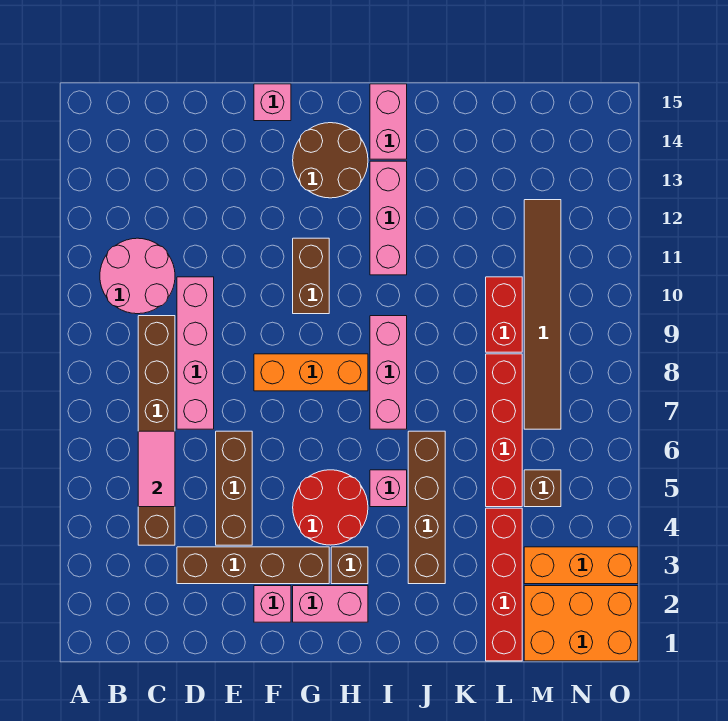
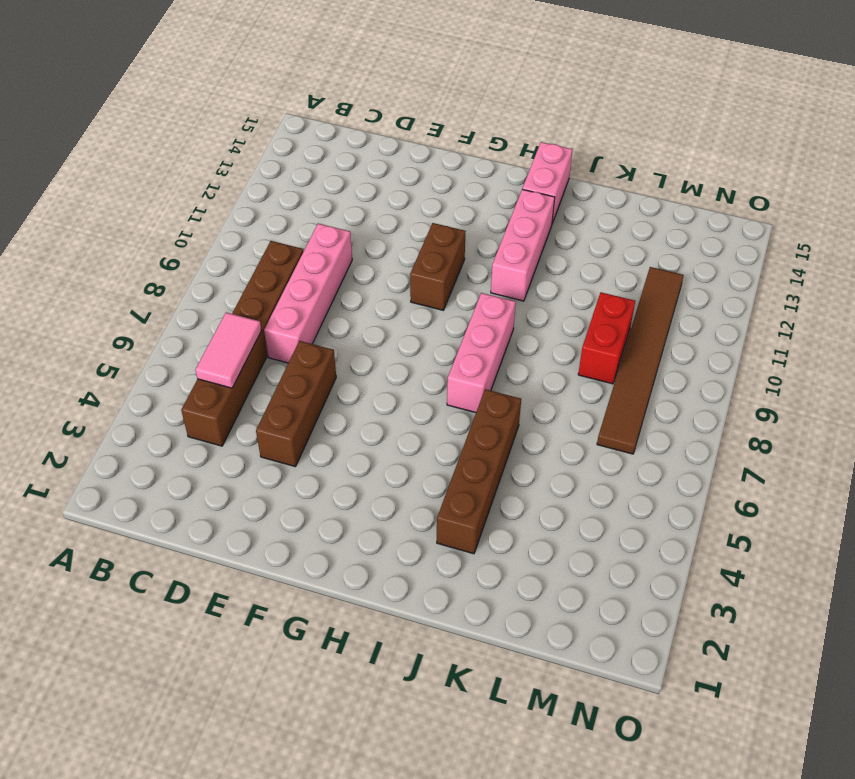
none -> pink 2x2 round brick [100,238,175,314]
none -> brown 1x4 brick [177,547,329,584]
none -> pink 1x1 brick [254,586,291,622]

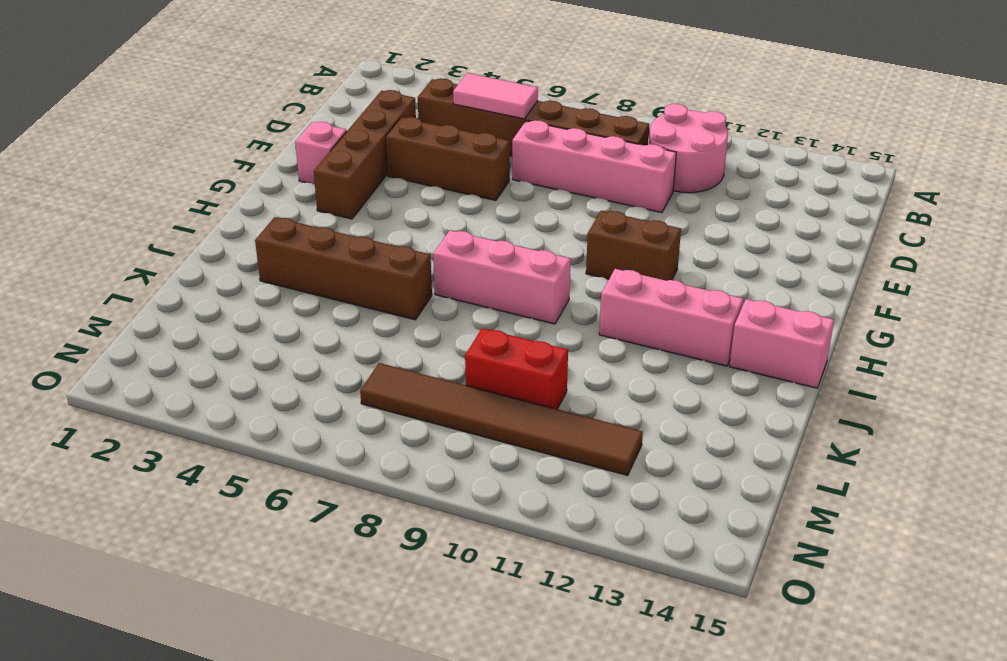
none -> orange 1x3 brick [254,354,368,391]
none -> pink 1x1 brick [254,84,291,121]
none -> pink 1x2 brick [293,586,368,622]

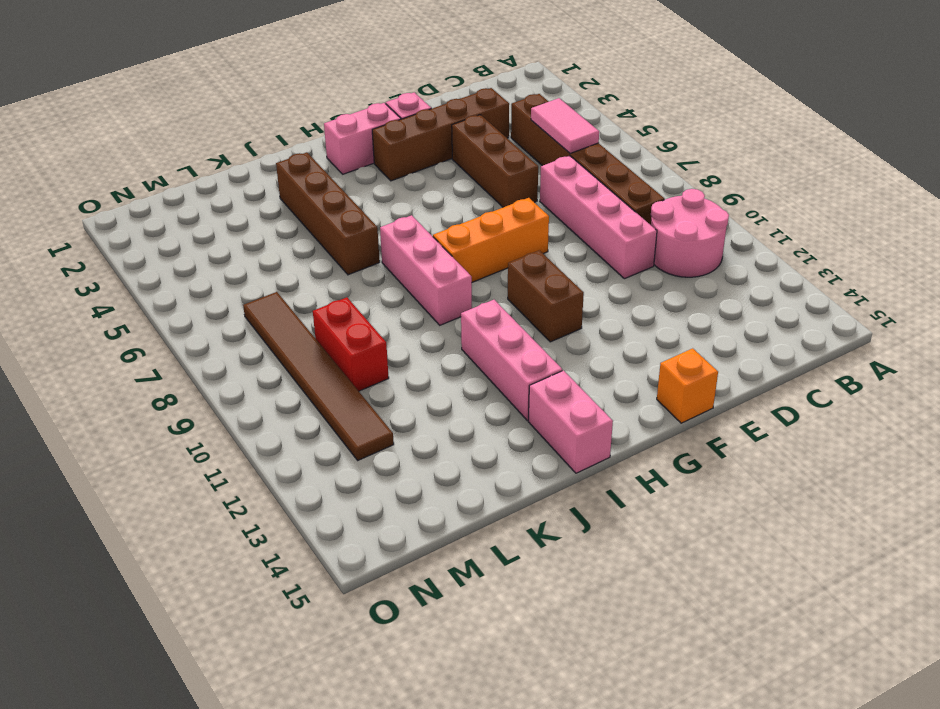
orange 1x1 brick [657,348,718,423] -> pink 1x1 brick [254,84,291,121]
none -> red 2x2 round brick [293,470,368,545]
none -> brown 2x2 round brick [293,123,368,198]
none -> brown 1x1 brick [331,547,368,584]

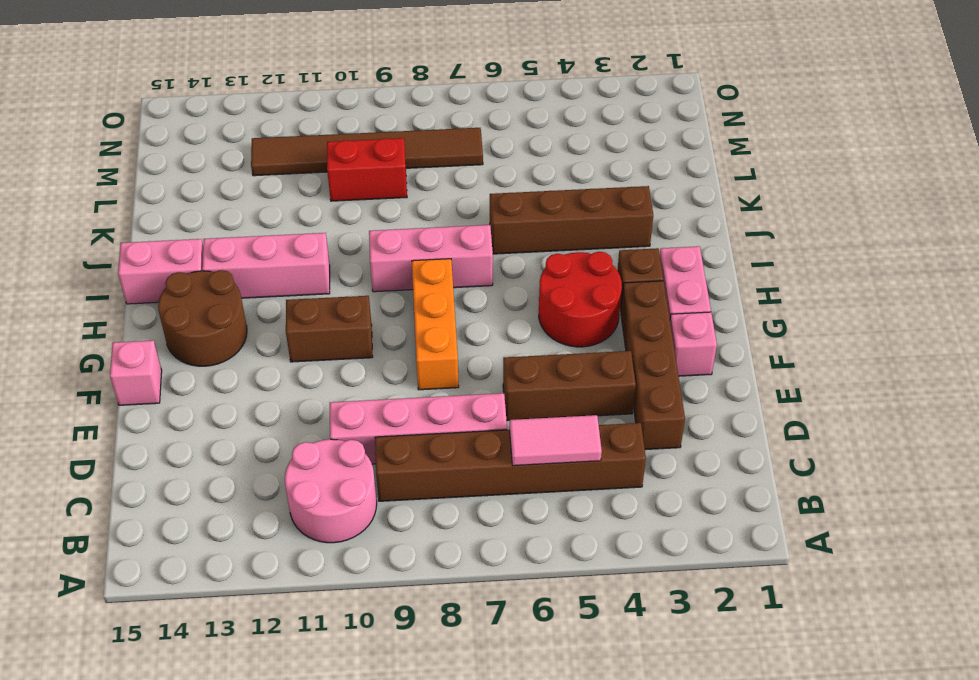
none -> pink 1x1 brick [370,470,407,507]
none -> red 1x4 brick [486,508,522,661]
none -> red 1x4 brick [486,354,522,507]

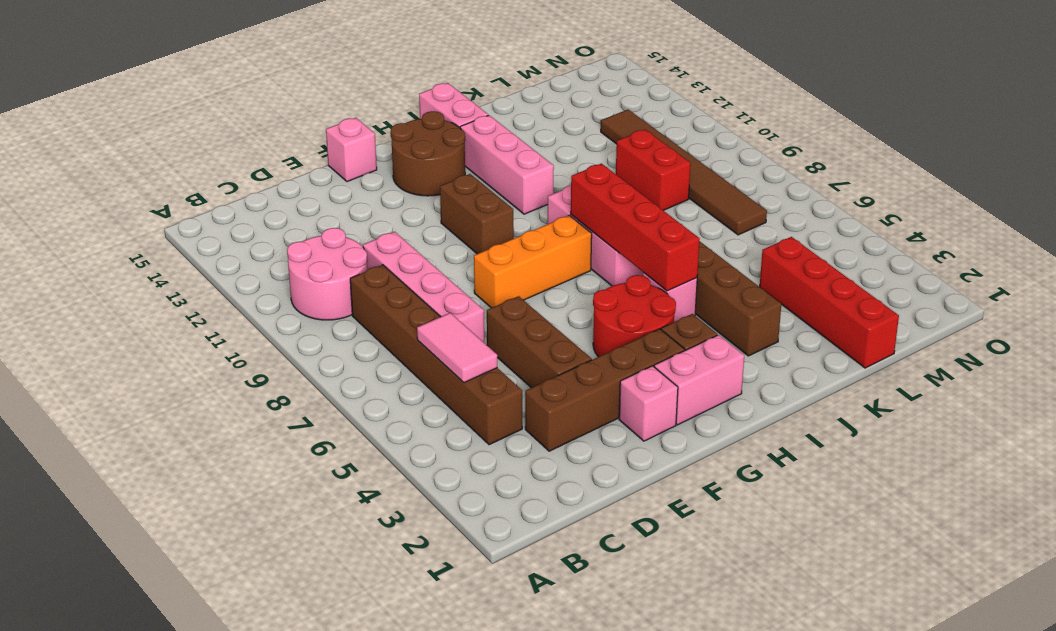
red 1x4 brick [571,163,700,291] -> red 1x4 brick moved to [486,354,522,507]
none -> orange 2x3 brick [524,586,638,661]
none -> orange 1x3 brick [524,547,638,584]
none -> brown 1x1 brick [524,470,561,507]

